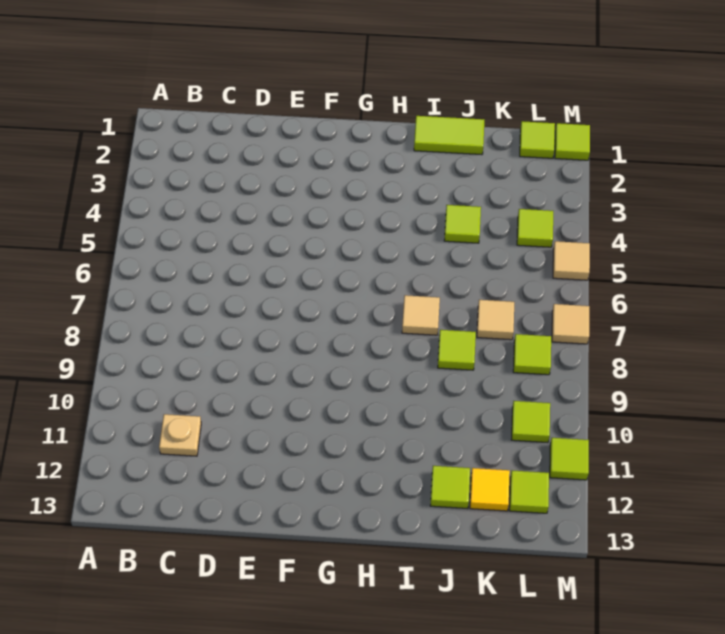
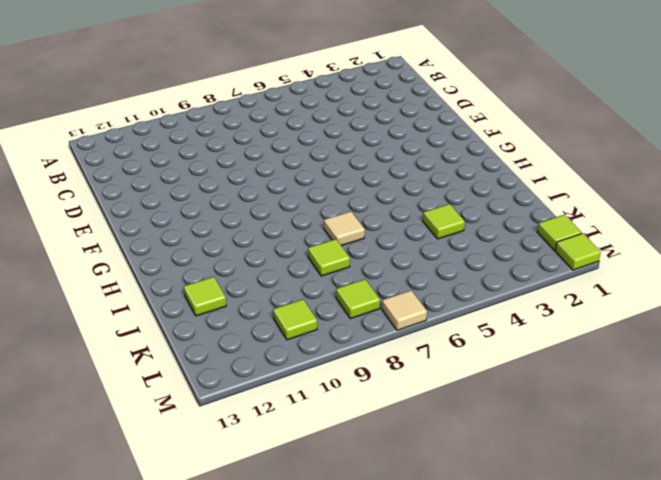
none -> tan 1x1 plate [159,414,201,456]
none -> lime 1x2 tile [414,116,484,155]
none -> tan 1x1 tile [477,300,514,340]

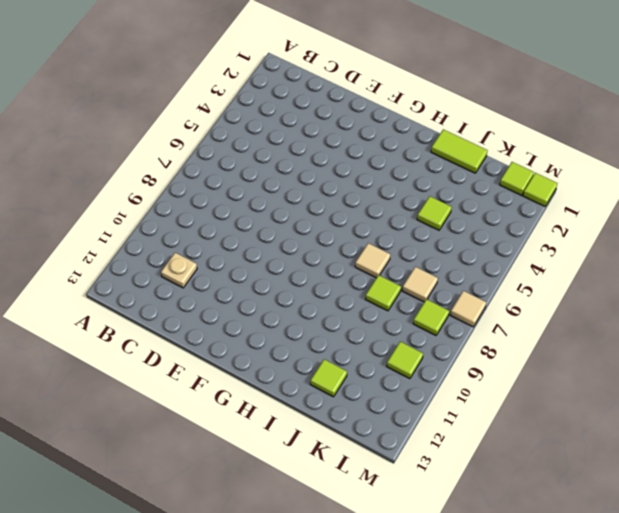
none -> yellow 1x1 tile [470,468,510,511]
none -> lime 1x1 tile [517,209,553,247]
none -> lime 1x1 tile [509,470,549,513]

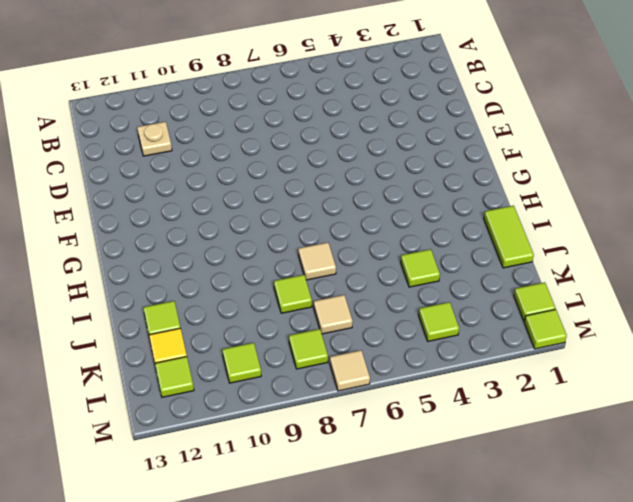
none -> tan 1x1 tile [553,241,590,280]
none -> lime 1x1 tile [550,438,589,480]

